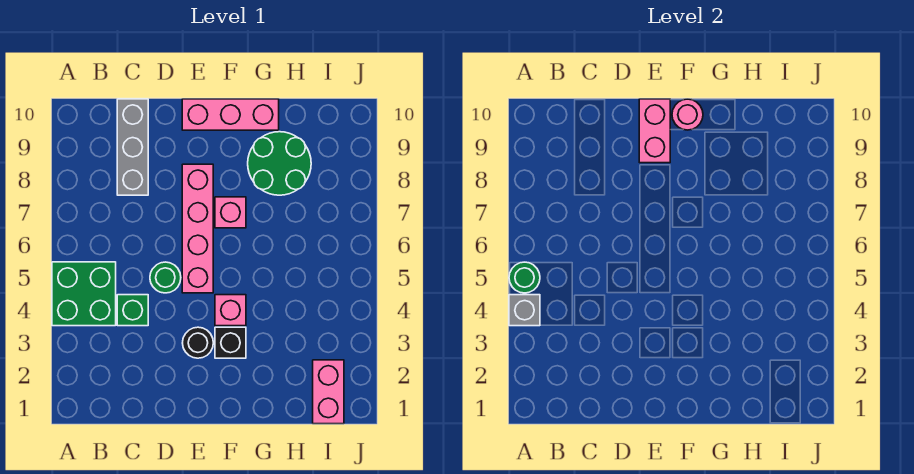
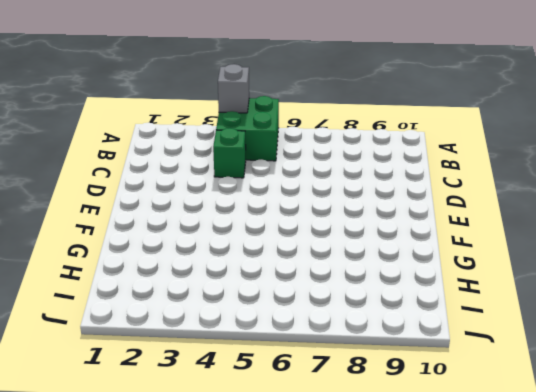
none -> grey 1x3 brick [117,99,148,195]
none -> green 1x1 round brick [150,262,181,293]
none -> black 1x1 round brick [183,327,213,358]

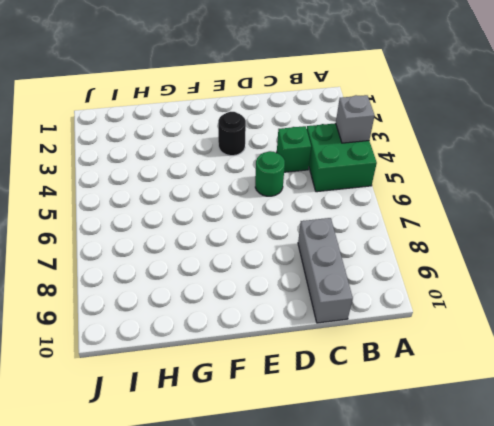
none -> pink 1x4 brick [182,164,213,293]
none -> pink 1x3 brick [182,99,279,130]
none -> black 1x1 brick [215,327,246,358]

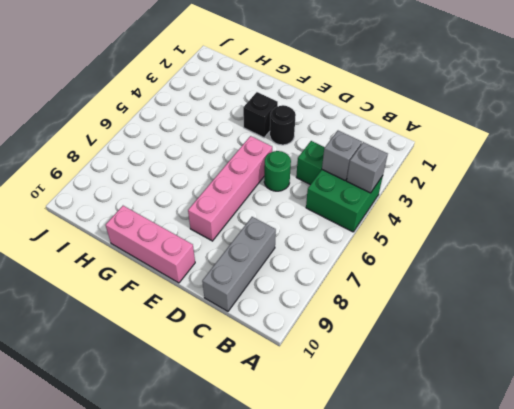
grey 1x1 brick [322,131,362,180] -> none
none -> pink 1x1 brick [215,295,246,326]
none -> pink 1x1 brick [215,197,246,228]
none -> green 2x2 round brick [248,132,311,195]

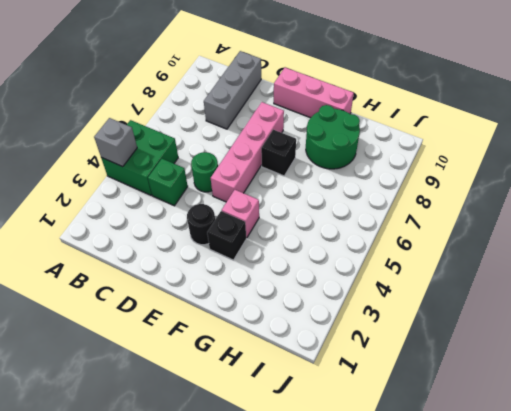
black 1x1 brick [261,130,296,176] -> pink 1x1 brick [215,197,246,228]
none -> pink 1x2 brick [313,360,344,424]
none -> green 1x1 round brick [509,262,540,293]
none -> pink 1x2 brick [639,99,670,163]

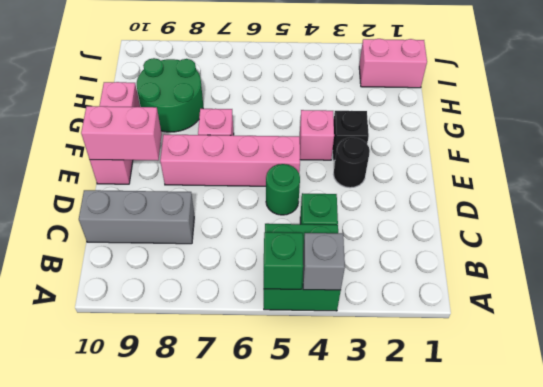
green 1x1 brick [264,232,303,289] -> green 1x1 round brick [509,262,540,293]
none -> pink 1x1 round brick [672,99,703,130]

